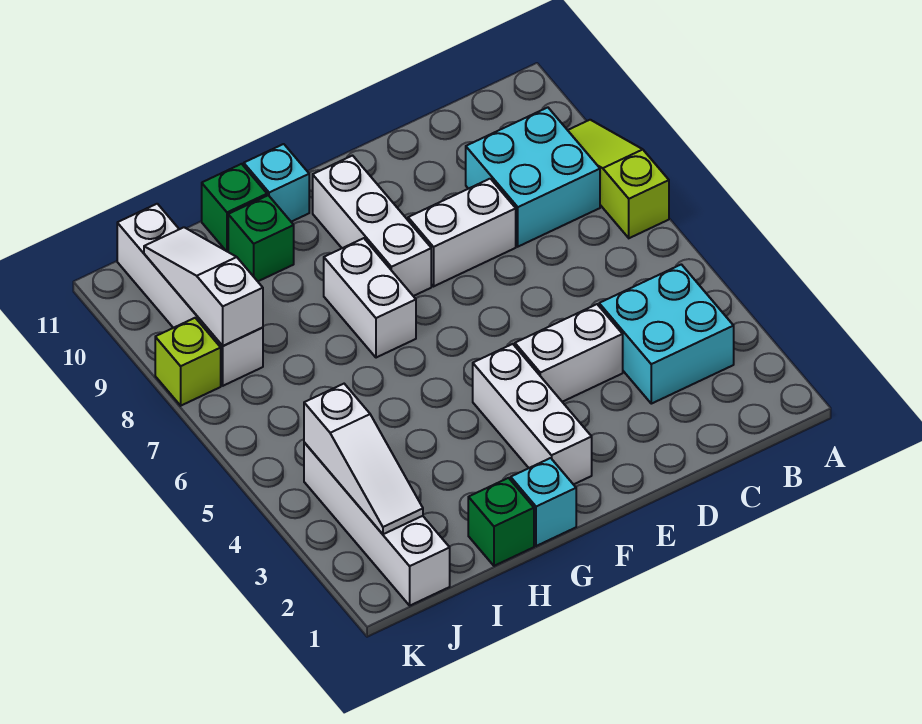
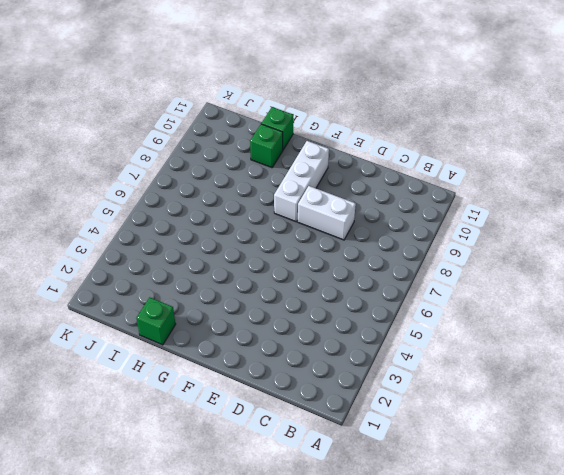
none -> lime 1x3 slope [568,120,669,238]
none -> cyan 2x2 brick [599,264,734,404]
none -> cyan 2x2 brick [466,107,600,247]

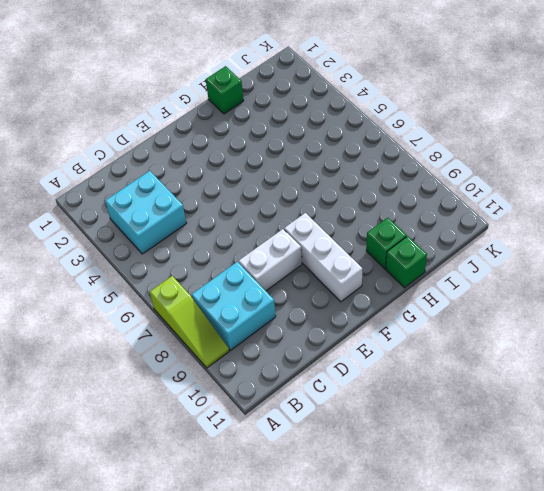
none -> white 1x2 brick [515,304,623,402]
none -> white 1x3 brick [473,344,592,485]
none -> cyan 1x1 brick [511,458,576,546]

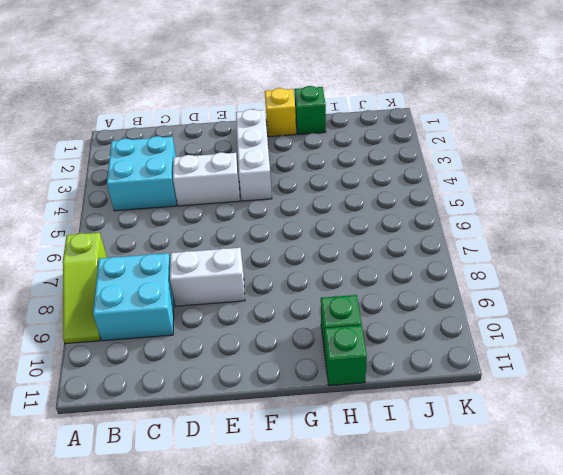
yellow 1x1 brick [265,88,296,137] -> cyan 1x1 brick [511,458,576,546]
none -> white 1x3 brick [313,156,431,296]
none -> white 1x2 brick [324,238,416,358]
none -> cyan 1x1 brick [244,144,309,222]

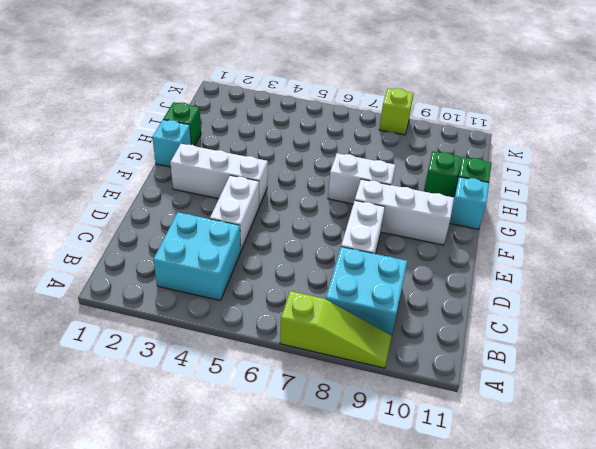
none -> white 1x4 brick [304,443,450,605]
none -> white 1x4 brick [117,204,263,386]
none -> white 1x3 slope [304,384,423,534]

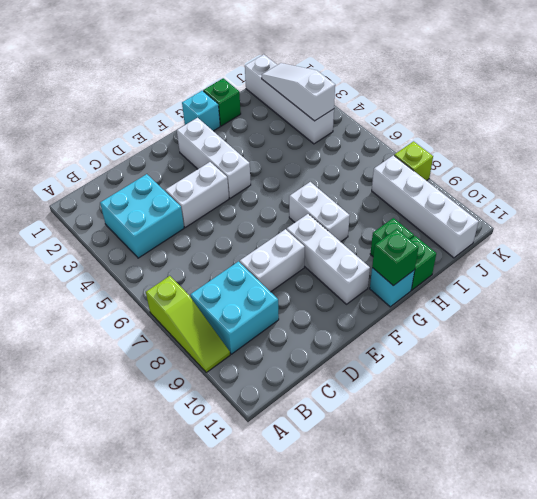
green 1x1 brick [372,229,419,286] -> none
none -> white 1x3 slope [144,227,263,346]

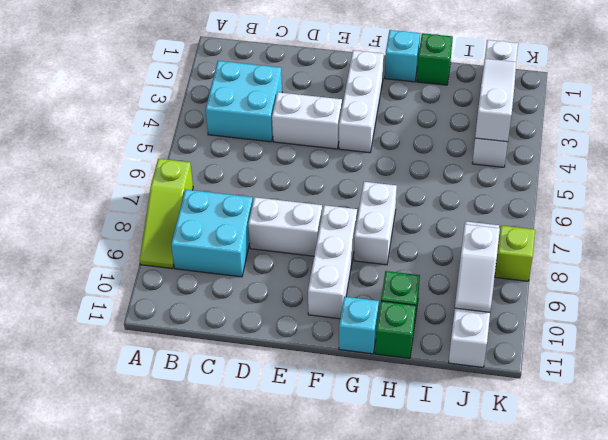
white 1x2 slope [455,224,500,312] -> white 1x3 slope [144,227,263,346]

